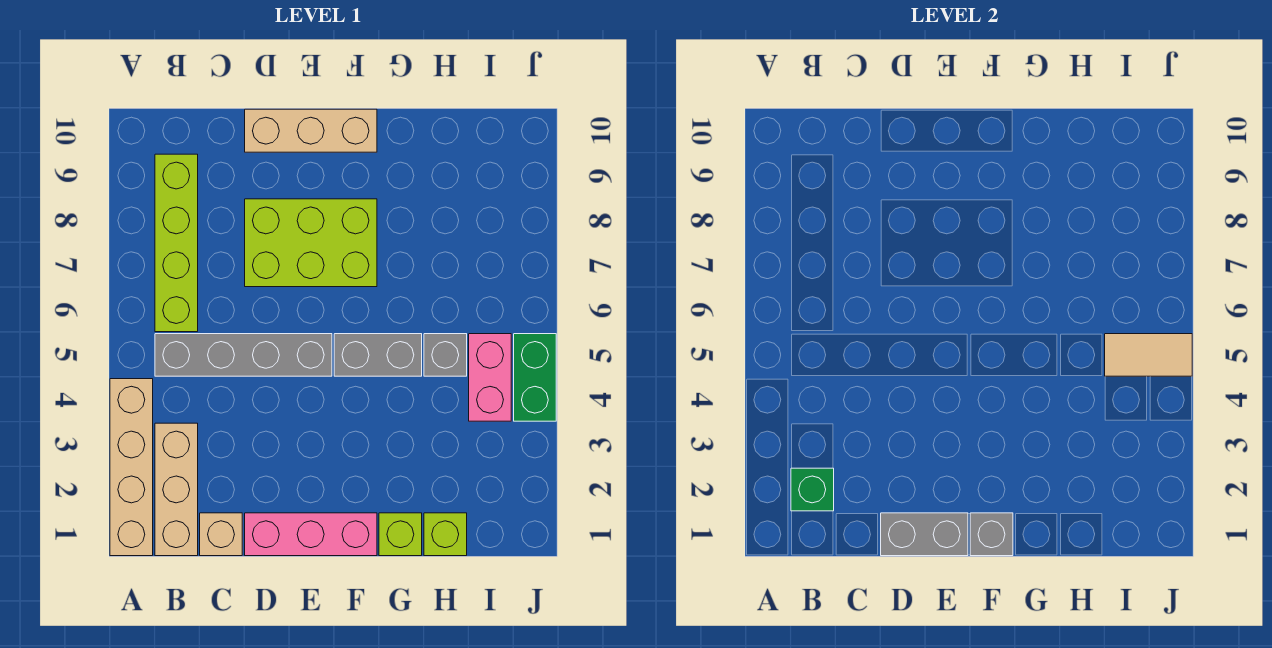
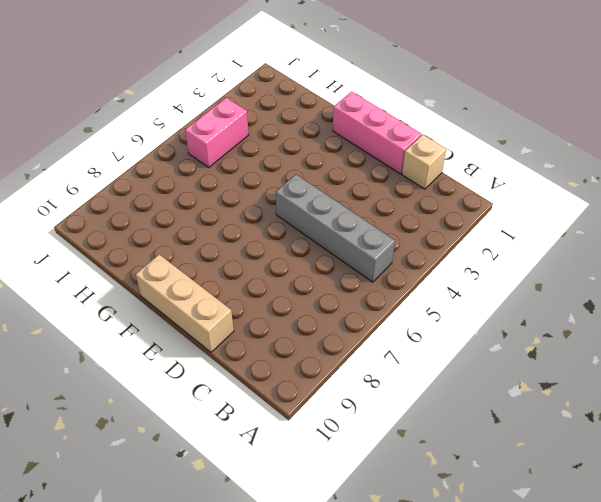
none -> tan 1x4 brick [110,379,153,556]
none -> tan 1x3 brick [155,423,198,556]
none -> lime 1x4 brick [155,154,198,332]

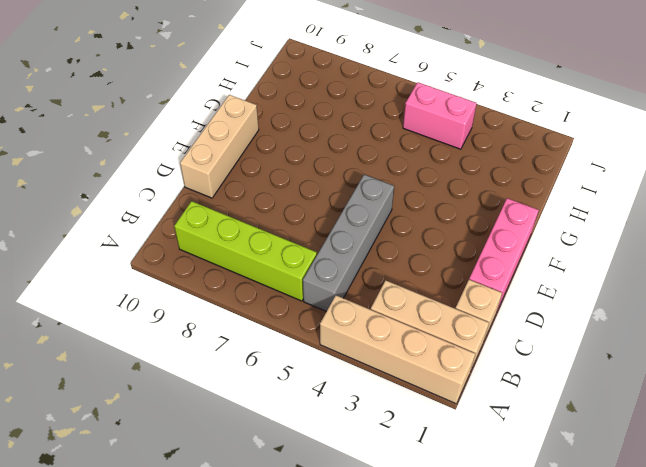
none -> lime 2x3 brick [245,199,377,287]
none -> grey 1x2 brick [334,334,422,376]
none -> lime 1x1 brick [379,513,422,556]

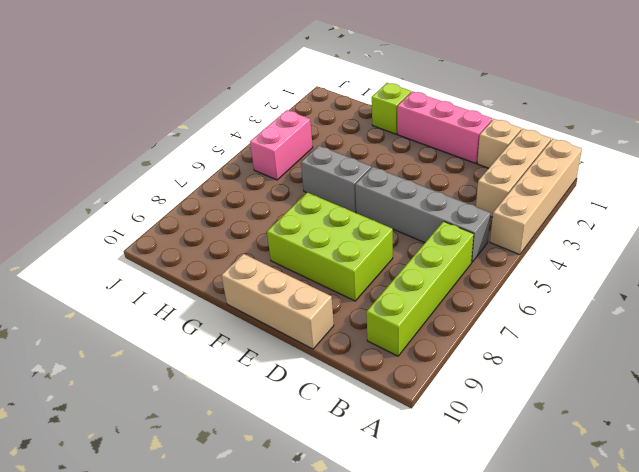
none -> lime 1x1 brick [424,513,467,556]
none -> grey 1x1 brick [424,334,467,376]
none -> green 1x2 brick [514,334,556,421]

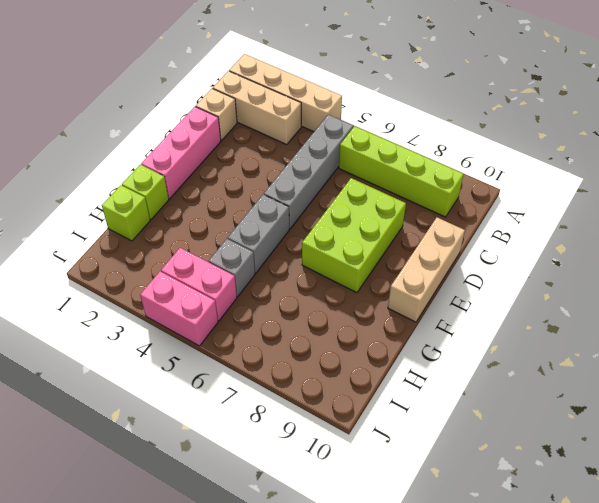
pink 1x2 brick [140,271,218,346] -> green 1x2 brick [514,334,556,421]
none -> green 1x1 brick [791,468,834,511]
none -> grey 1x2 brick [881,513,968,556]
none -> grey 1x1 brick [970,513,1013,556]

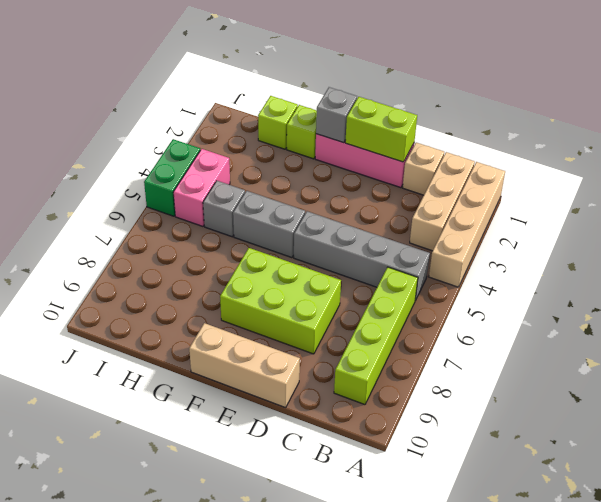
lime 1x2 brick [345,97,417,162] -> grey 1x2 brick [881,513,968,556]
none -> green 1x1 brick [791,468,834,511]
none -> tan 1x2 tile [1105,334,1192,376]

